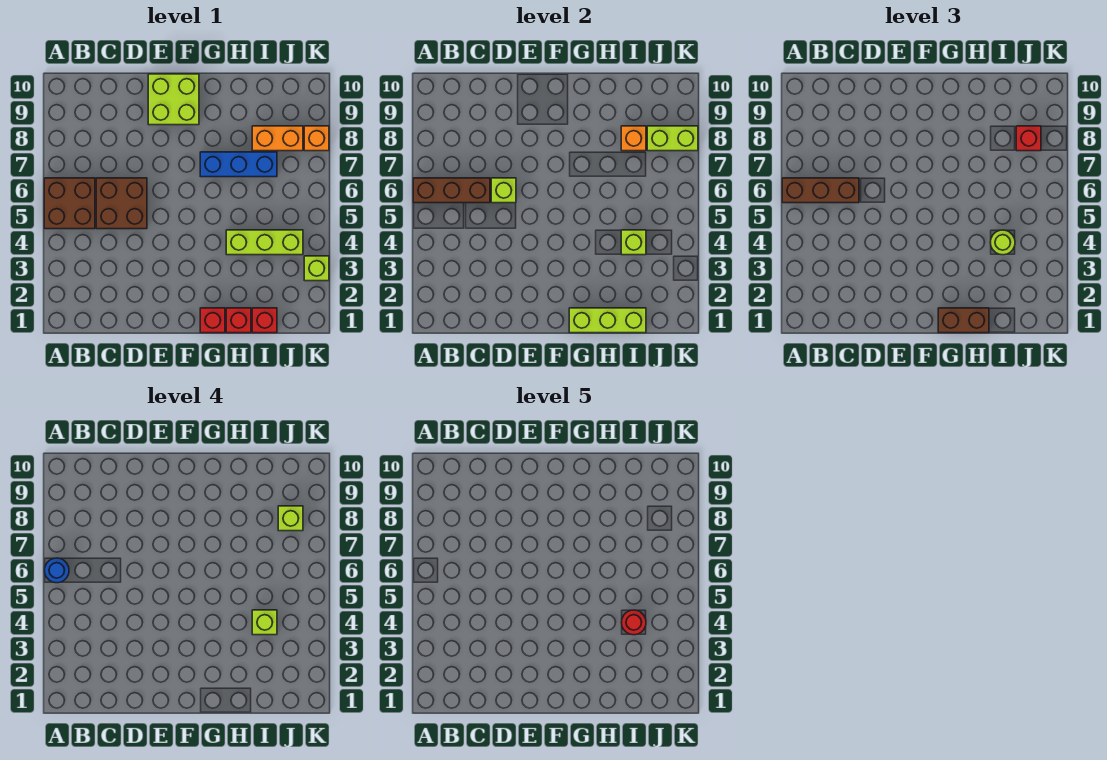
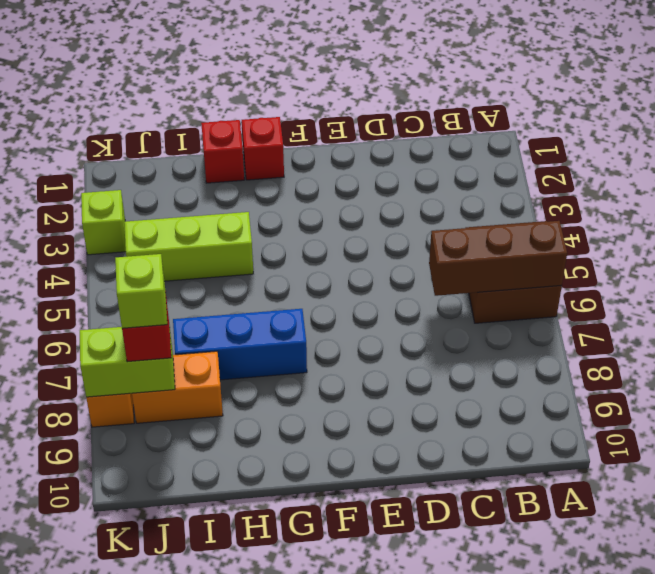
none -> brown 2x2 brick [96,178,147,229]
none -> lime 2x2 brick [148,74,199,125]
none -> red 1x1 brick [252,308,277,333]

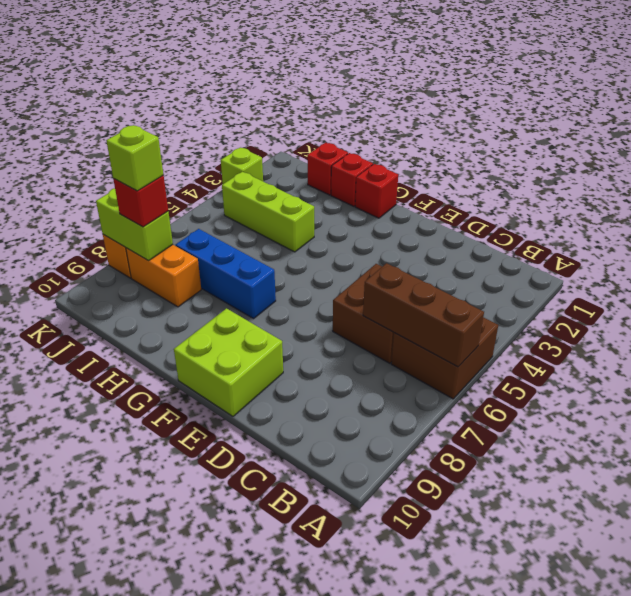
none -> lime 1x1 brick [491,178,516,203]
none -> lime 1x3 brick [569,308,646,333]
none -> lime 1x1 brick [621,230,646,255]

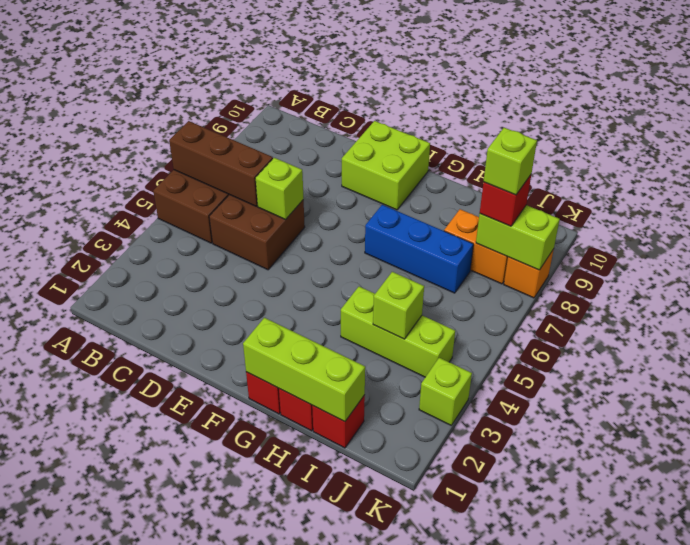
none -> orange 1x1 brick [621,126,646,151]
none -> brown 1x3 brick [782,178,859,203]
none -> brown 1x2 brick [938,308,989,333]

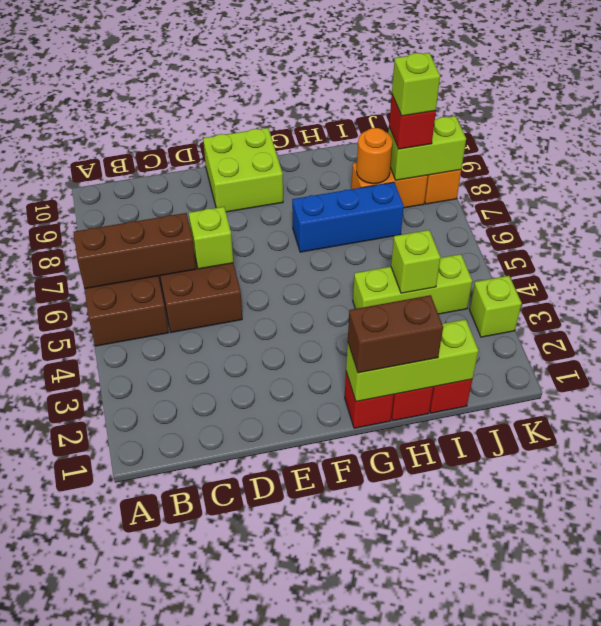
orange 1x1 round brick [357,128,393,184] -> orange 1x1 brick [621,126,646,151]
none -> brown 1x3 brick [782,178,859,203]
none -> lime 1x1 round brick [990,230,1015,255]
none -> blue 1x1 round brick [44,558,69,583]

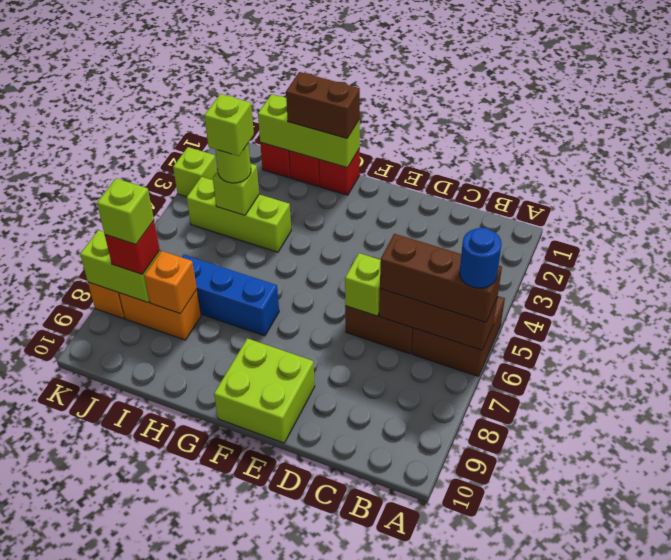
none -> red 1x1 round brick [621,610,646,635]

